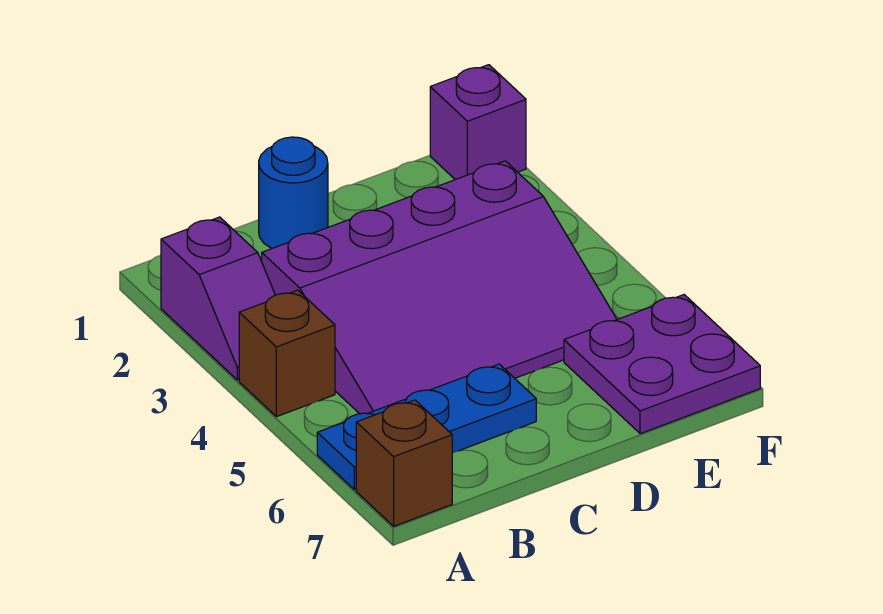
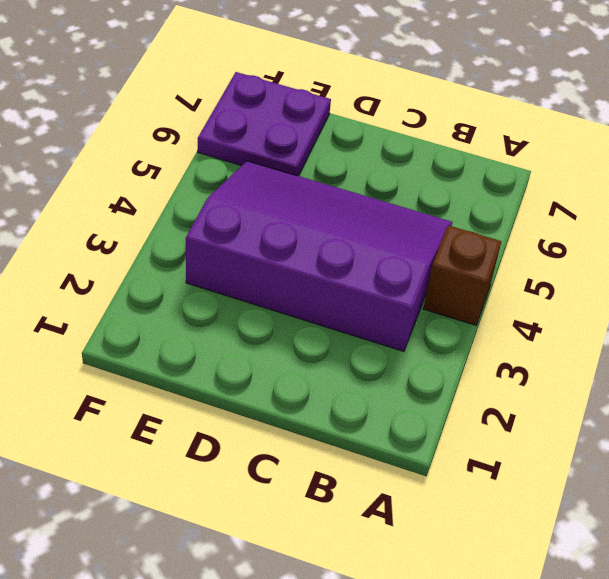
none -> purple 1x2 slope [161,217,275,380]
none -> blue 1x3 plate [317,364,536,490]

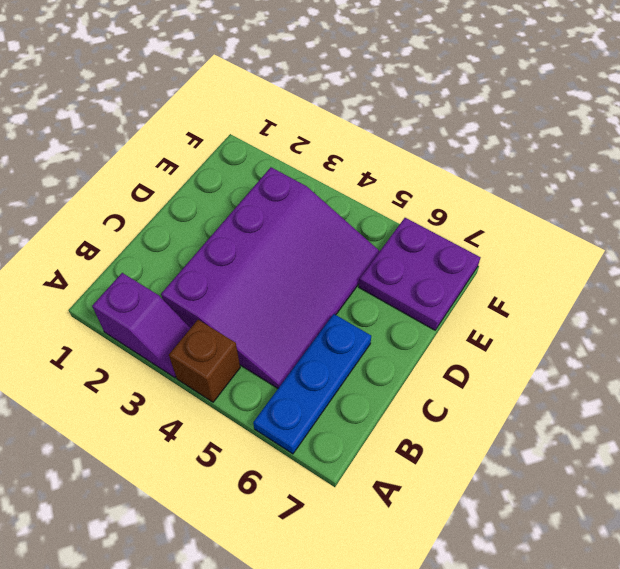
none -> brown 1x1 brick [356,400,452,526]
none -> blue 1x1 round brick [259,137,328,248]

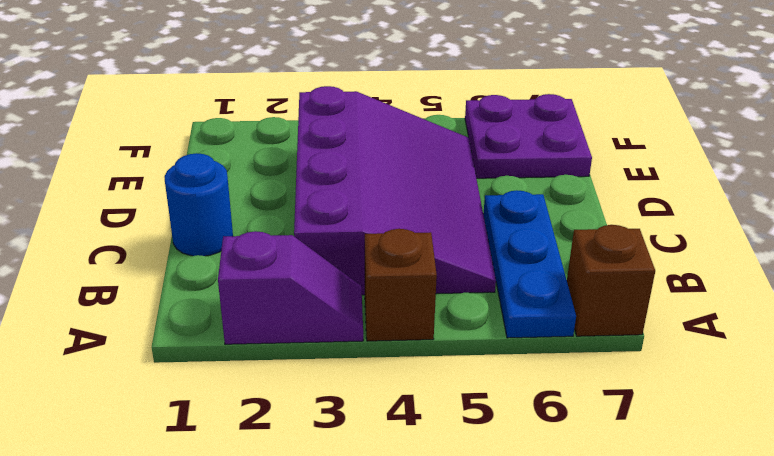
none -> purple 1x1 brick [430,65,526,180]

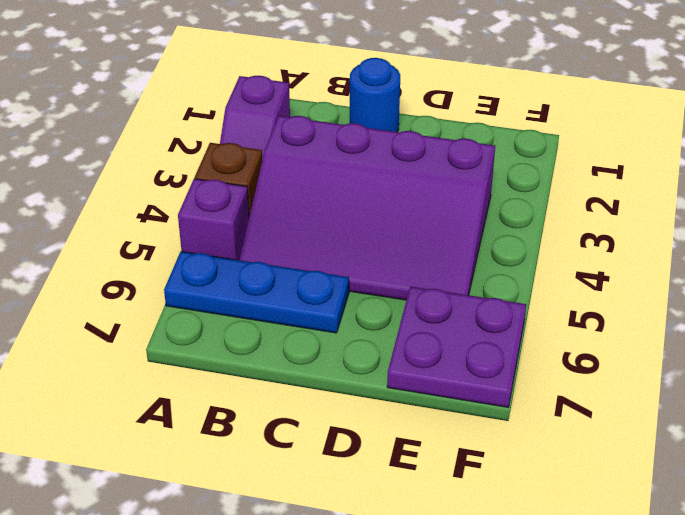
purple 1x1 brick [178,179,249,260] -> purple 1x1 brick moved to [430,65,526,180]
none -> brown 1x1 brick [356,400,452,526]

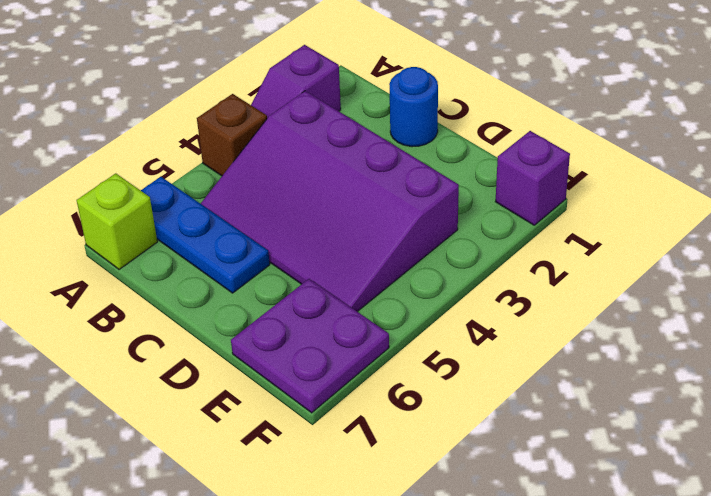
lime 1x1 brick [77,173,157,269] -> brown 1x1 brick [356,400,452,526]

